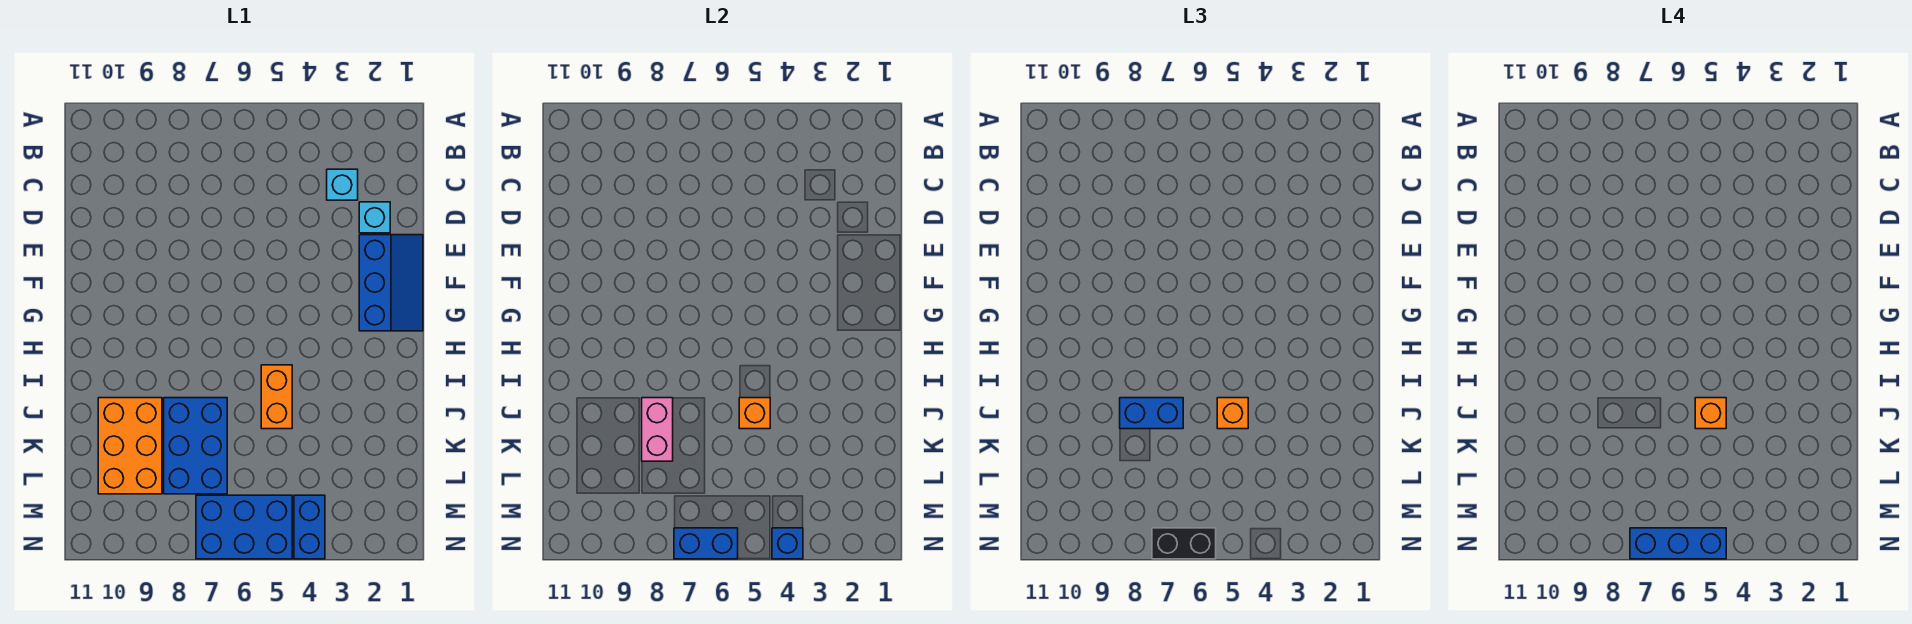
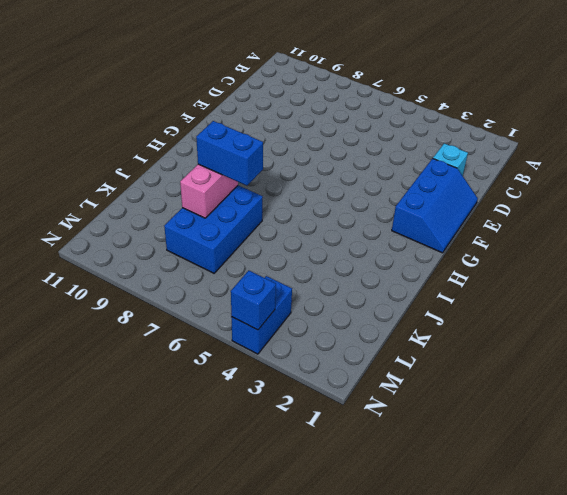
none -> cyan 1x1 brick [327,169,358,200]
none -> orange 1x2 brick [261,365,292,429]
none -> orange 2x3 brick [98,398,162,494]

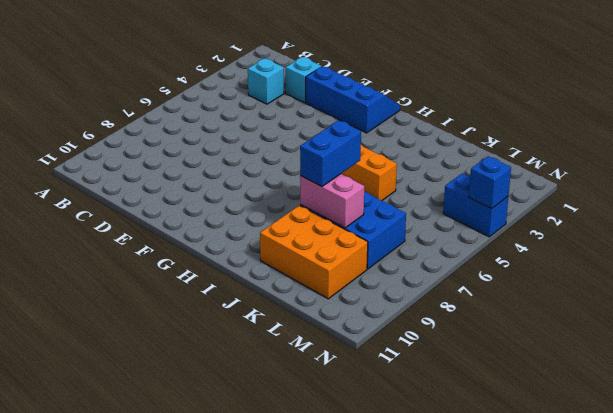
none -> blue 2x3 brick [196,495,292,559]
none -> orange 1x1 brick [739,398,770,429]
none -> blue 1x2 brick [674,528,738,559]

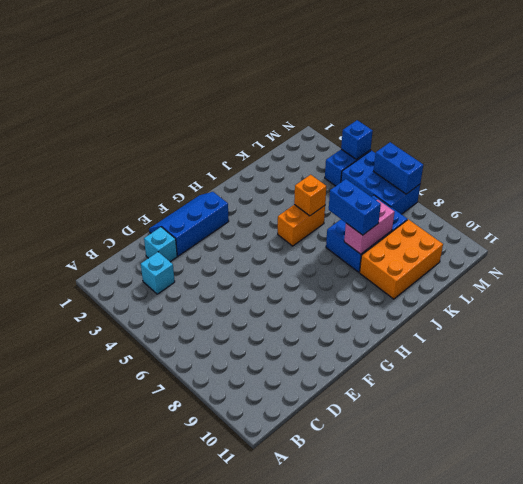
none -> orange 1x1 brick [1217,398,1248,429]
none -> black 1x2 brick [1152,528,1216,559]
none -> orange 1x1 brick [1695,398,1726,429]

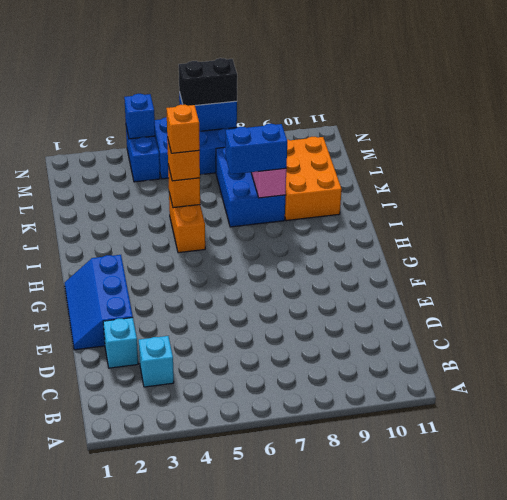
none -> blue 1x3 brick [1630,528,1726,559]

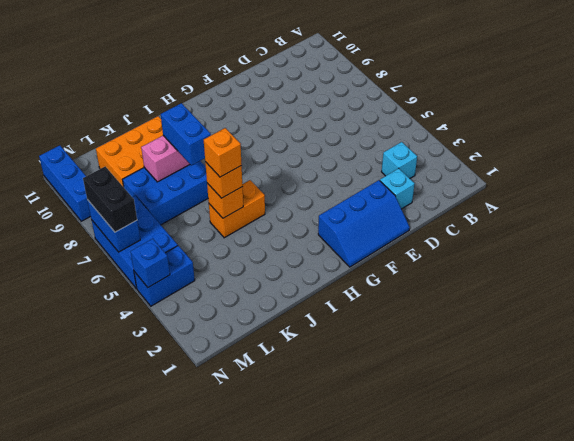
blue 1x3 brick [39,145,91,221] -> blue 1x3 brick moved to [1630,528,1726,559]

